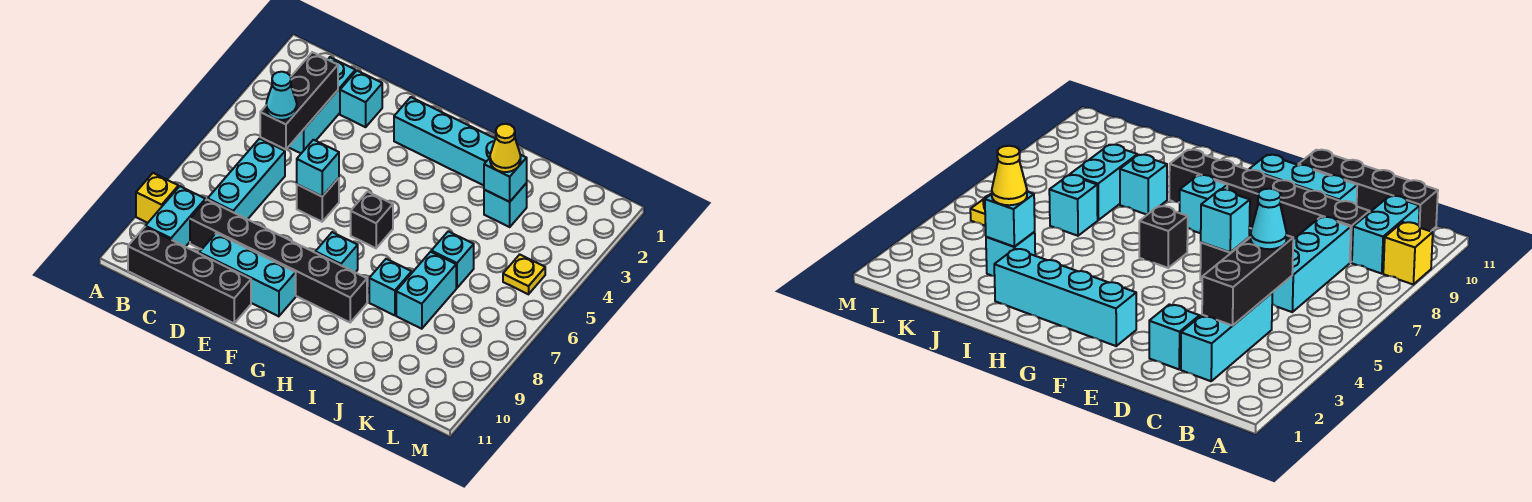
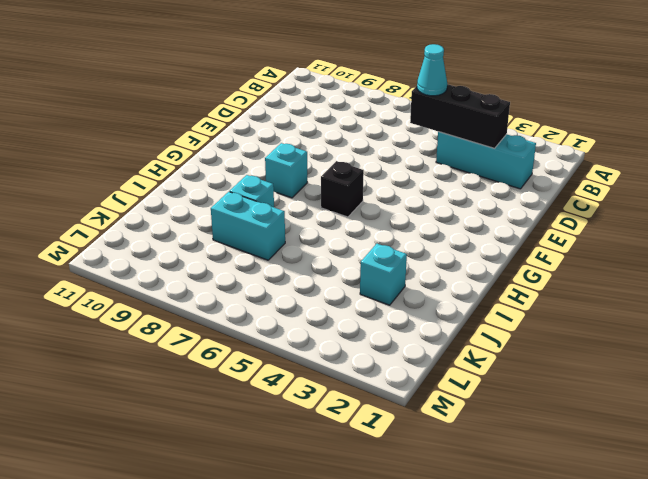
none -> yellow 1x1 brick [136,173,178,223]
none -> cyan 1x2 brick [145,186,205,247]
none -> black 1x4 brick [128,227,251,323]

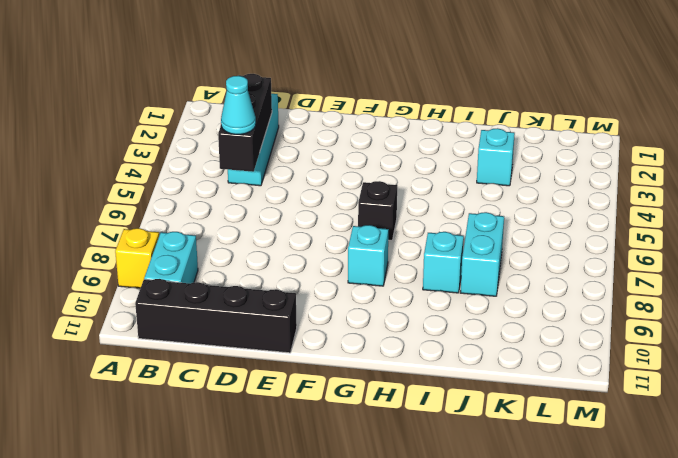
none -> cyan 1x3 brick [208,139,285,219]
none -> black 1x6 brick [190,200,367,322]
none -> cyan 1x1 brick [340,71,382,127]

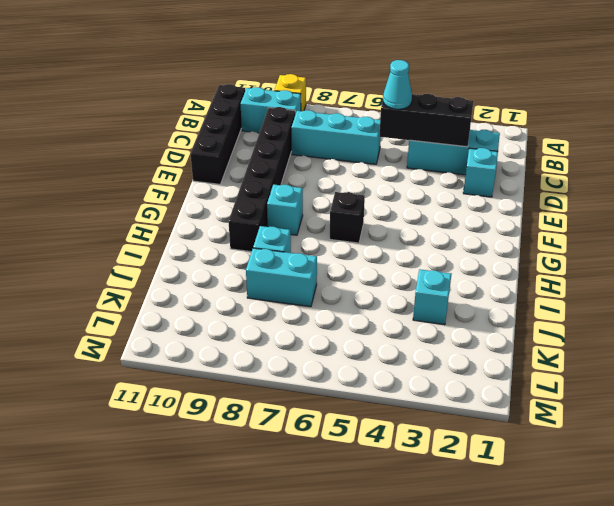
none -> cyan 1x3 brick [199,233,296,316]
none -> black 1x1 brick [297,178,339,222]
none -> cyan 1x4 brick [394,97,495,185]

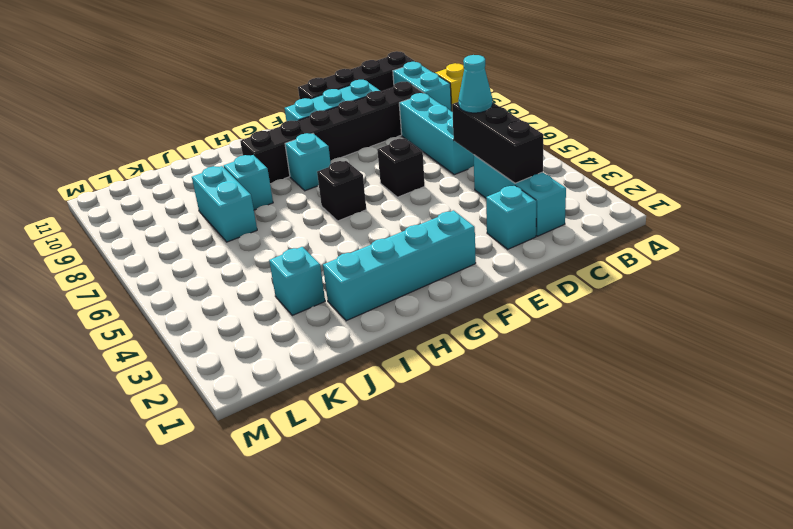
none -> cyan 1x1 brick [431,231,474,288]
none -> yellow 1x1 plate [503,255,545,294]
none -> cyan 1x1 brick [297,140,339,196]

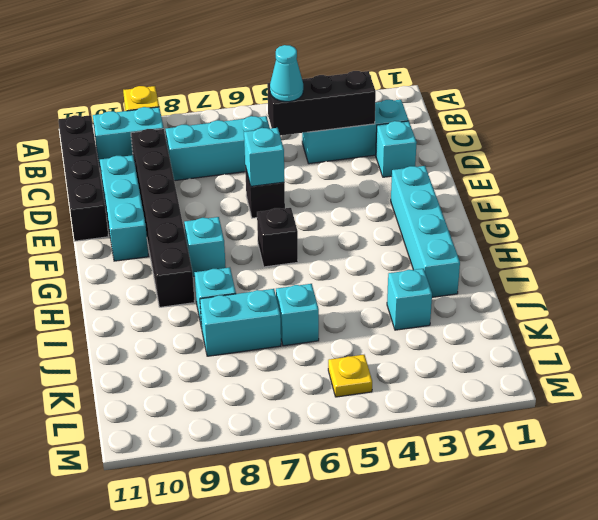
none -> cyan 1x1 brick [484,155,527,202]
none -> yellow 1x1 cone [490,124,521,172]

